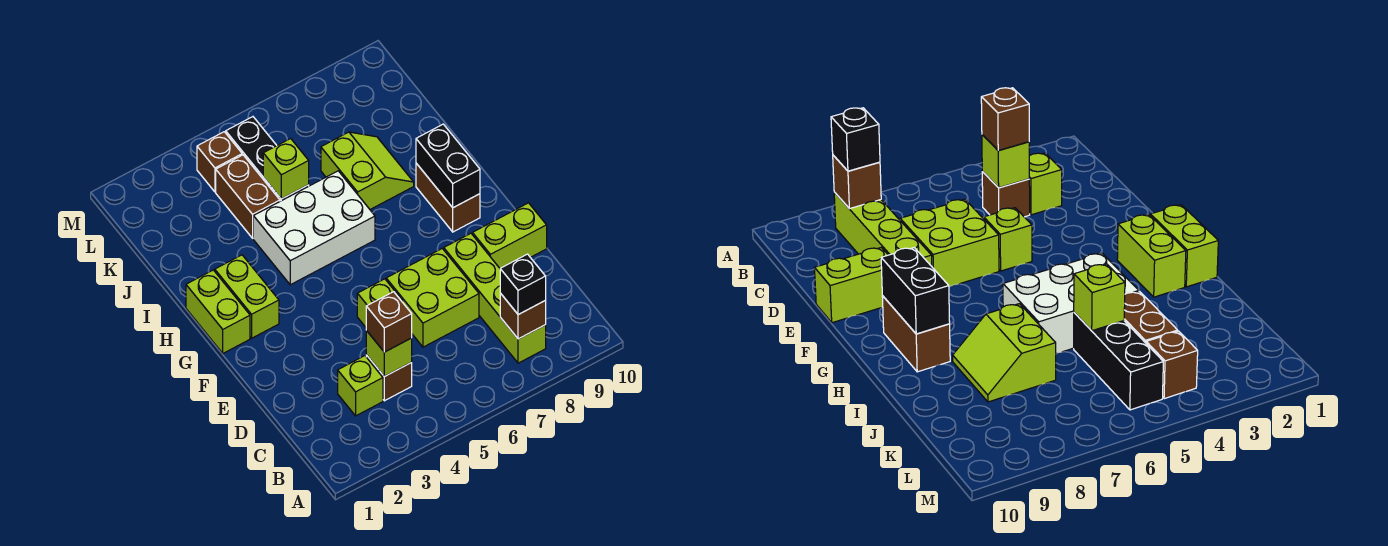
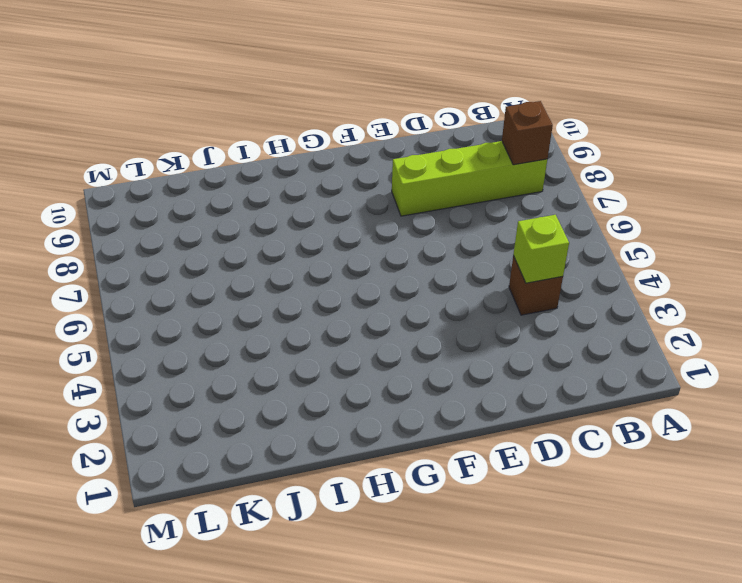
none -> lime 1x1 brick [338,356,383,416]
none -> lime 2x2 brick [386,249,479,347]
none -> lime 1x1 brick [357,279,403,327]

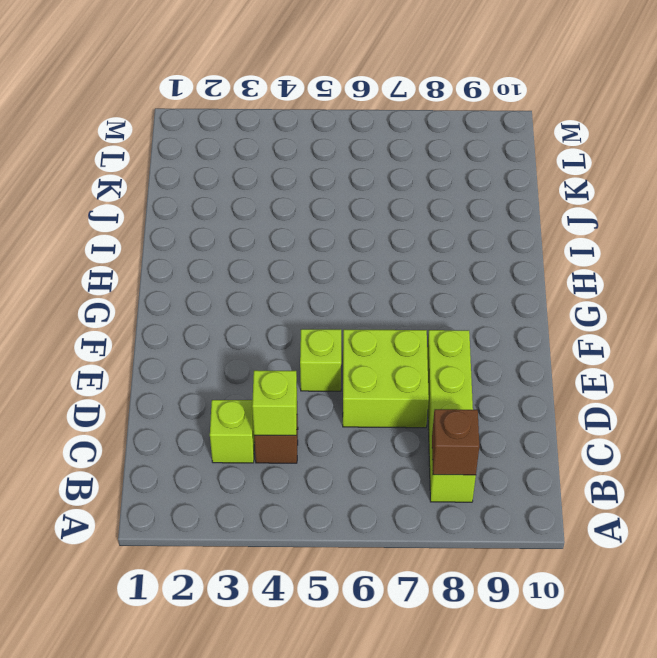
none -> lime 1x2 brick [472,203,547,268]
none -> lime 1x2 brick [186,270,250,353]
none -> lime 1x2 brick [215,255,279,338]

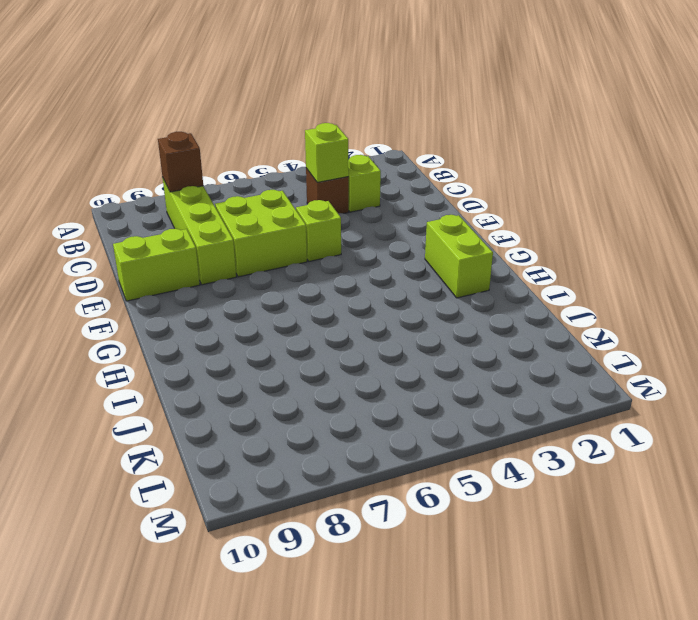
none -> lime 1x2 brick [186,270,250,353]
none -> brown 1x2 brick [416,163,480,232]
none -> white 2x3 brick [253,171,375,285]

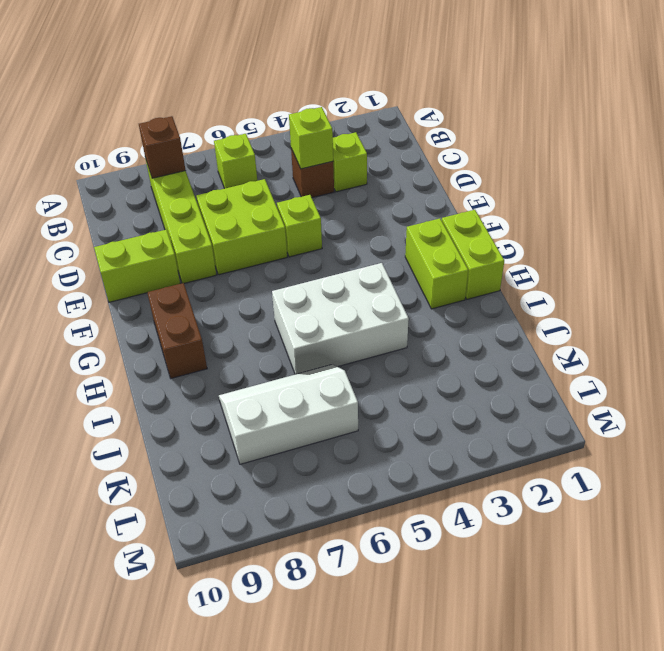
lime 1x1 brick [214,134,257,189] -> lime 1x1 brick moved to [263,139,309,199]
white 2x3 slope [219,364,358,464] -> lime 2x2 slope [321,132,414,209]
none -> brown 1x2 brick [216,155,280,238]
none -> black 1x3 brick [226,117,309,201]
none -> brown 1x1 brick [197,132,242,192]

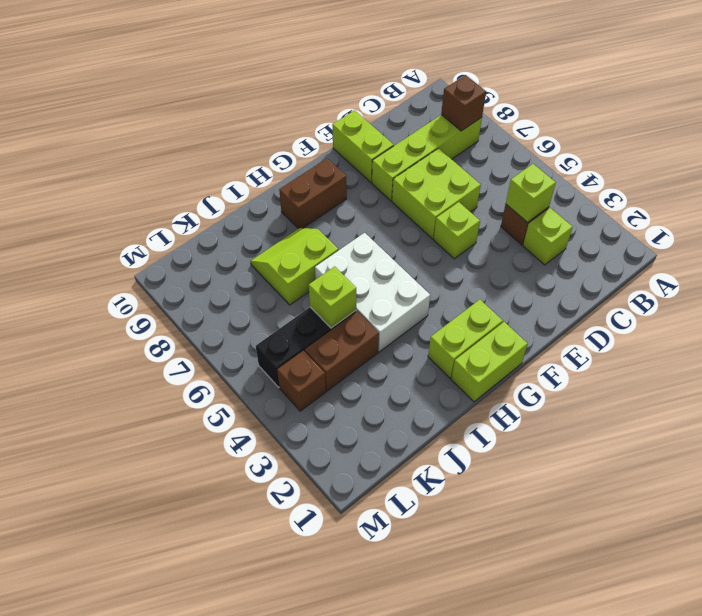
none -> black 1x2 brick [416,124,480,208]
none -> black 1x1 brick [500,254,546,315]
none -> brown 1x1 brick [366,292,412,352]

